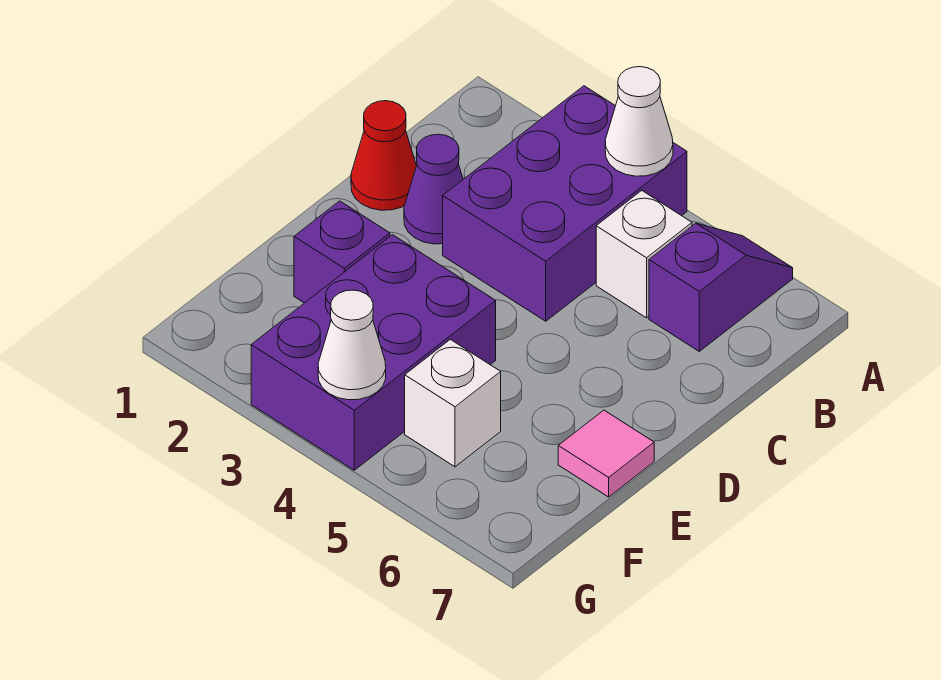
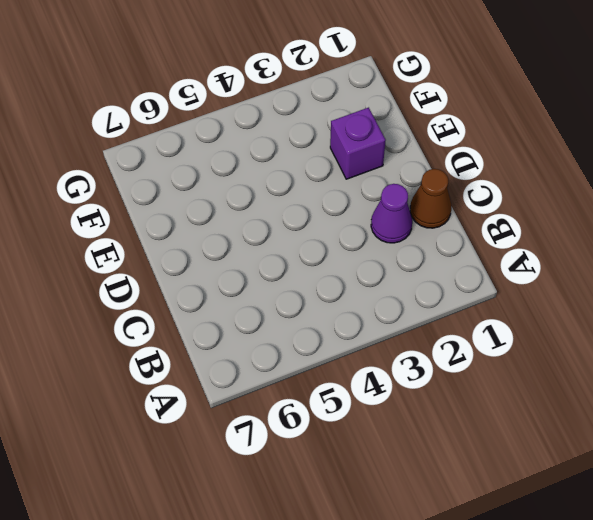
brown 1x1 cone [410,169,451,228] -> red 1x1 cone [351,101,416,210]
none -> purple 2x3 brick [443,86,687,321]
none -> purple 1x2 slope [649,223,793,351]

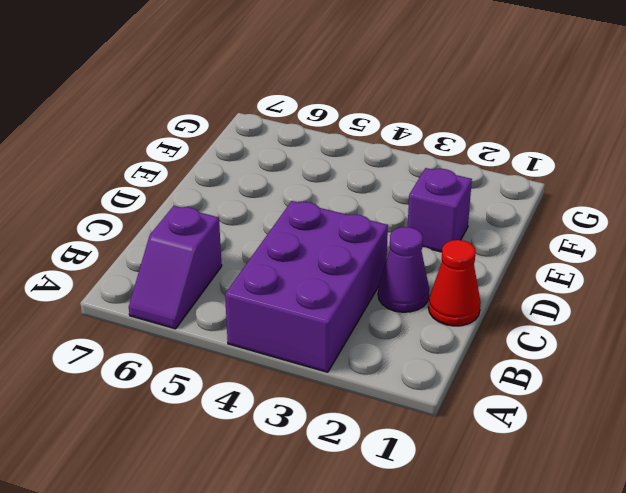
none -> white 1x1 brick [596,191,692,318]
none -> purple 2x3 brick [251,235,496,470]

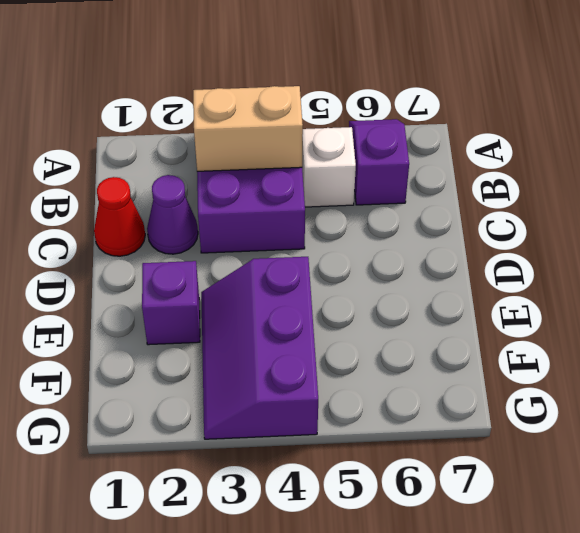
tan 1x2 brick [193,86,303,171] -> none
purple 2x3 slope [201,257,318,439] -> purple 2x3 brick [251,235,496,470]
none -> pink 1x1 tile [558,410,654,497]
none -> white 1x1 brick [405,339,501,467]

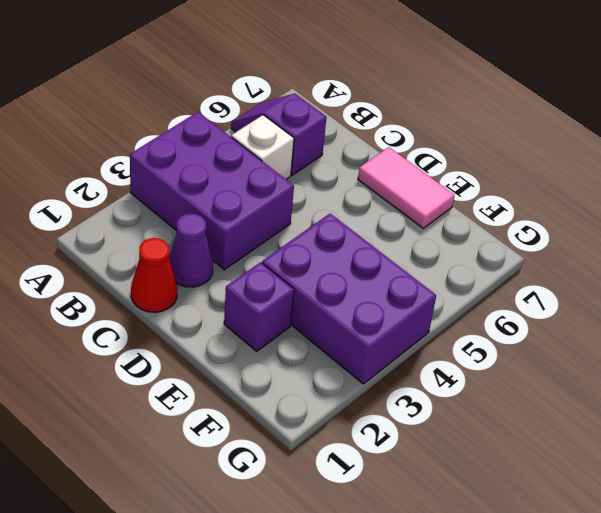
pink 1x2 tile [358,147,455,228] -> pink 1x1 tile [558,410,654,497]
none -> white 1x1 brick [405,339,501,467]
none -> white 1x1 cone [605,67,673,176]

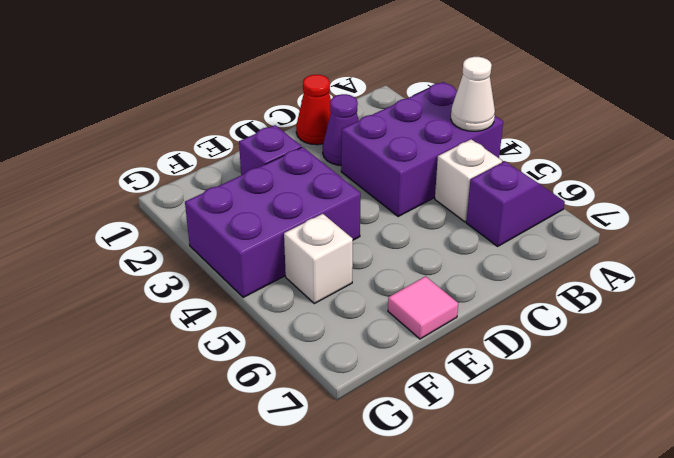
none -> white 1x1 cone [318,290,386,400]

